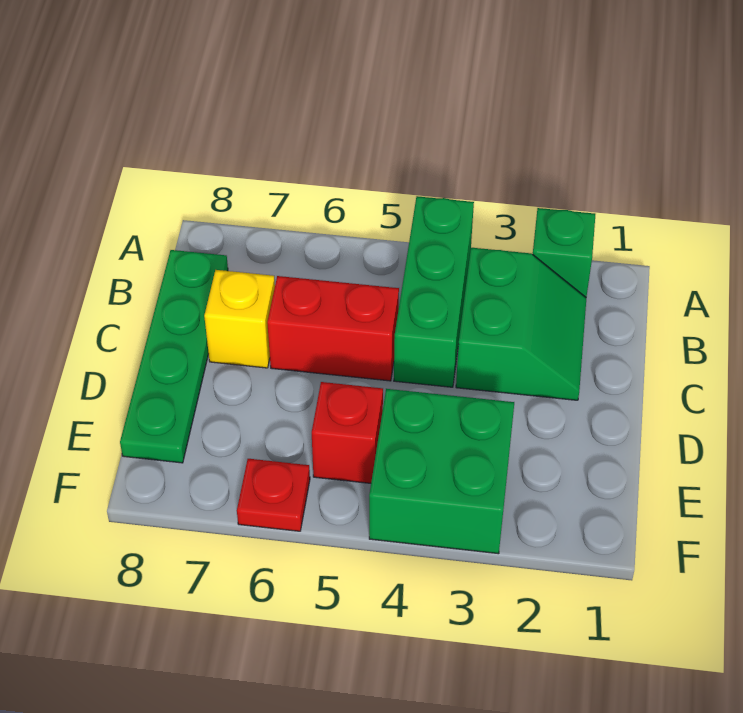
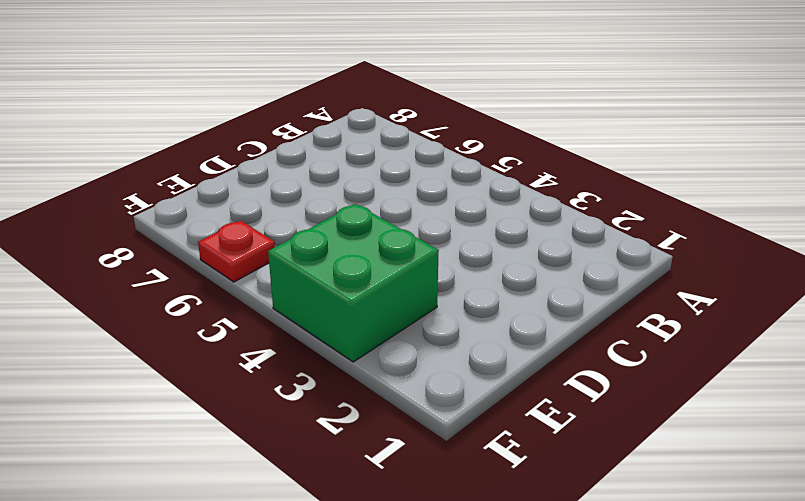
none -> green 1x1 brick [533,208,595,297]
none -> green 1x3 brick [394,196,474,387]

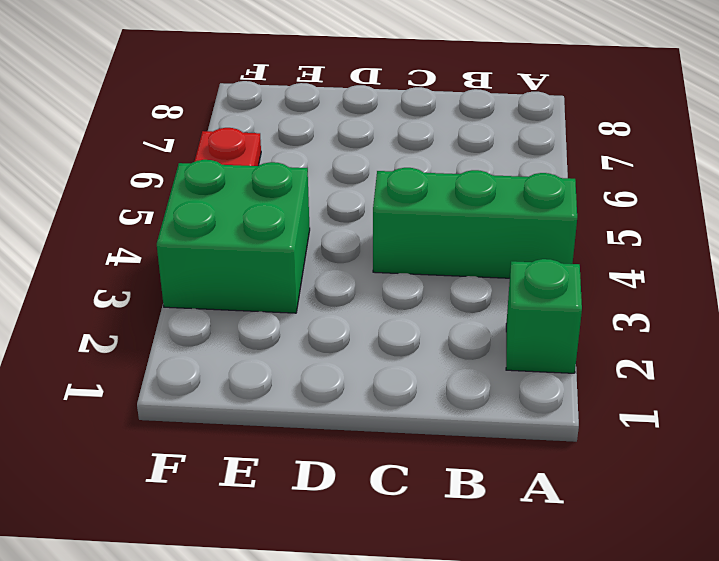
none -> green 2x2 slope [456,248,586,400]
none -> green 1x4 plate [120,250,228,463]

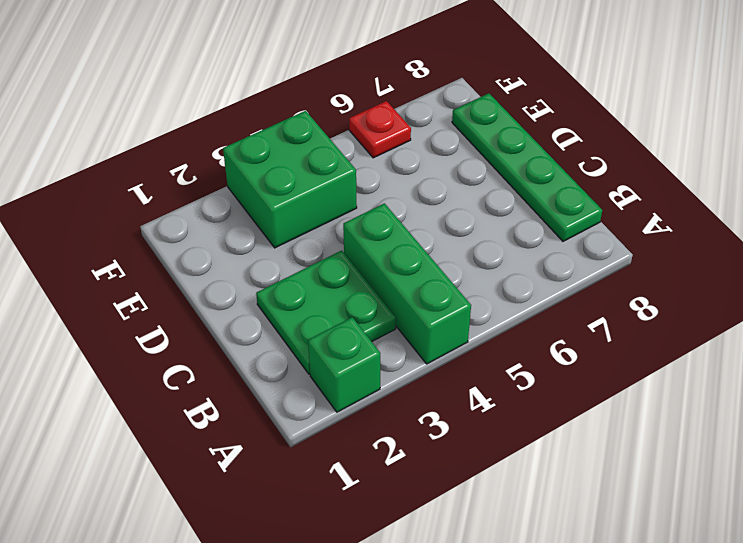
green 2x2 plate [256,251,396,374] -> green 2x2 slope [456,248,586,400]
none -> red 1x2 brick [267,276,399,381]
none -> yellow 1x1 brick [204,270,275,368]

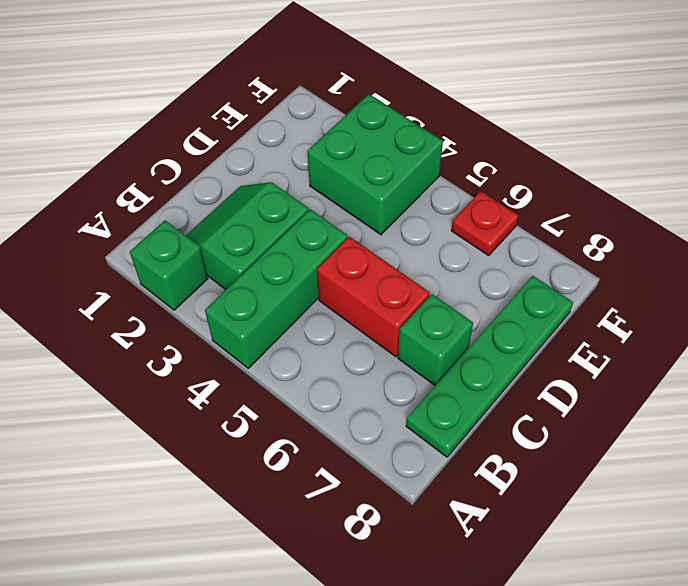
green 1x1 brick [398,294,473,385] -> yellow 1x1 brick [204,270,275,368]
none -> red 1x1 brick [312,382,383,483]

